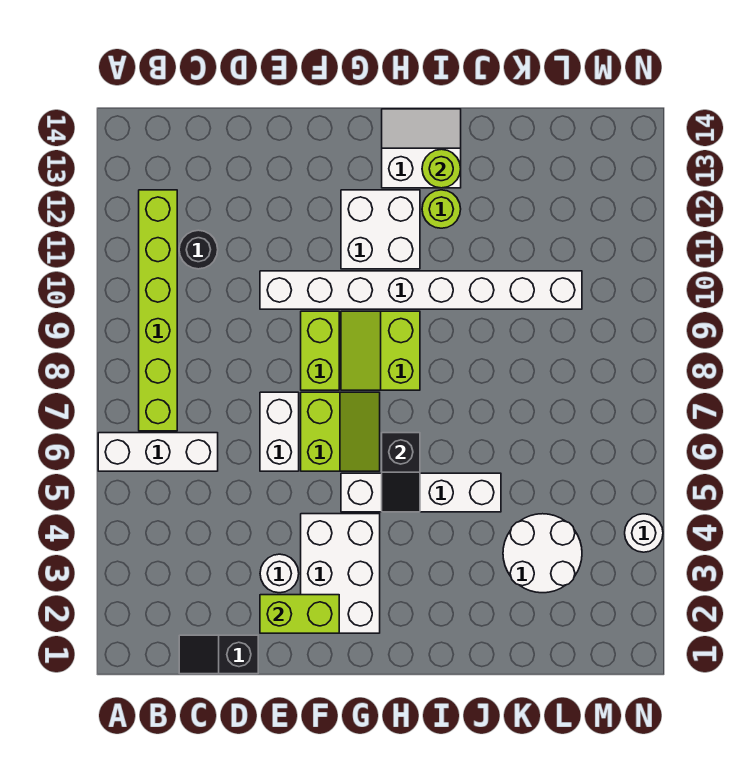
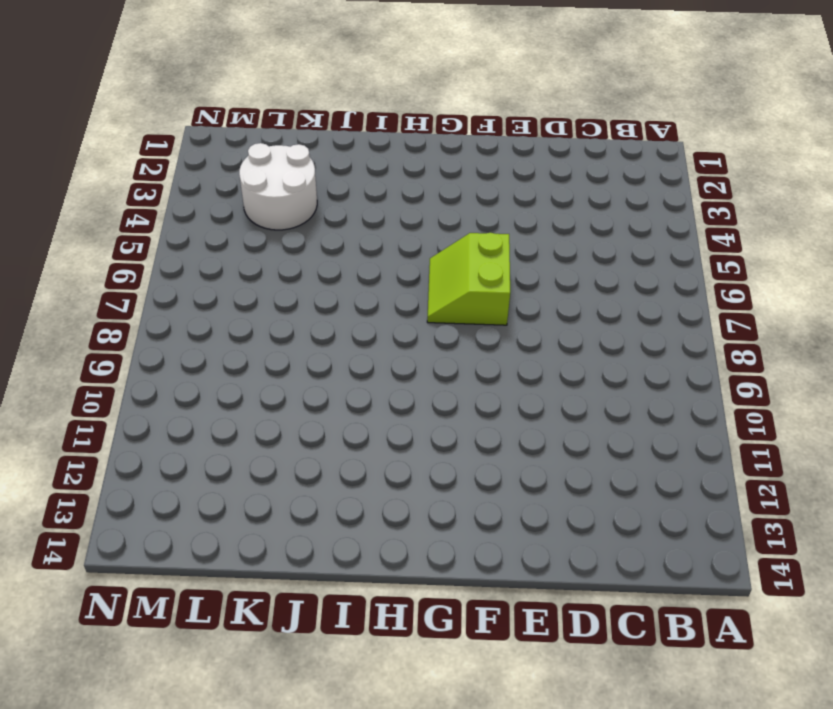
none -> white 1x3 brick [98,433,218,471]
none -> lime 1x6 brick [139,190,177,431]
none -> black 1x2 slope [179,635,258,674]

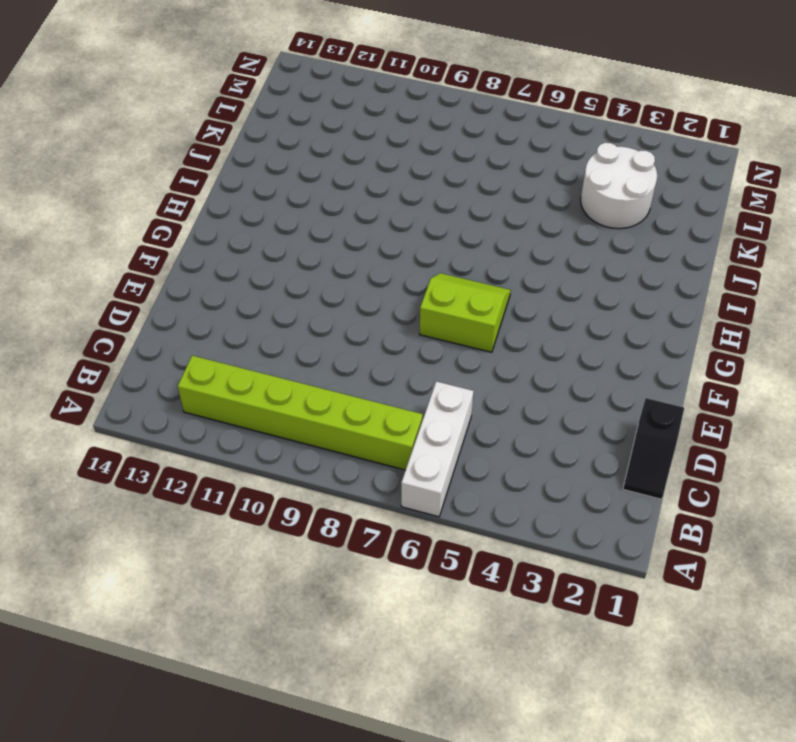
none -> black 1x1 round brick [179,230,218,269]
none -> white 1x1 round brick [260,554,299,593]
none -> white 1x2 brick [260,392,299,471]

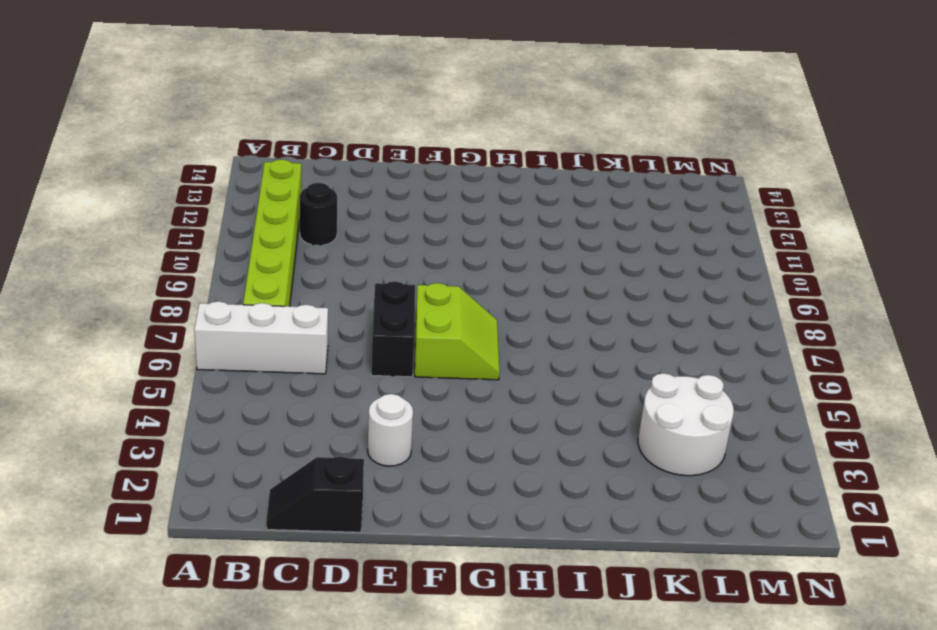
black 1x2 brick [371,281,415,377] -> white 1x2 brick [260,392,299,471]
none -> white 1x8 brick [260,271,582,309]
none -> white 2x3 brick [301,514,380,633]
none -> lime 1x2 brick [301,311,339,390]

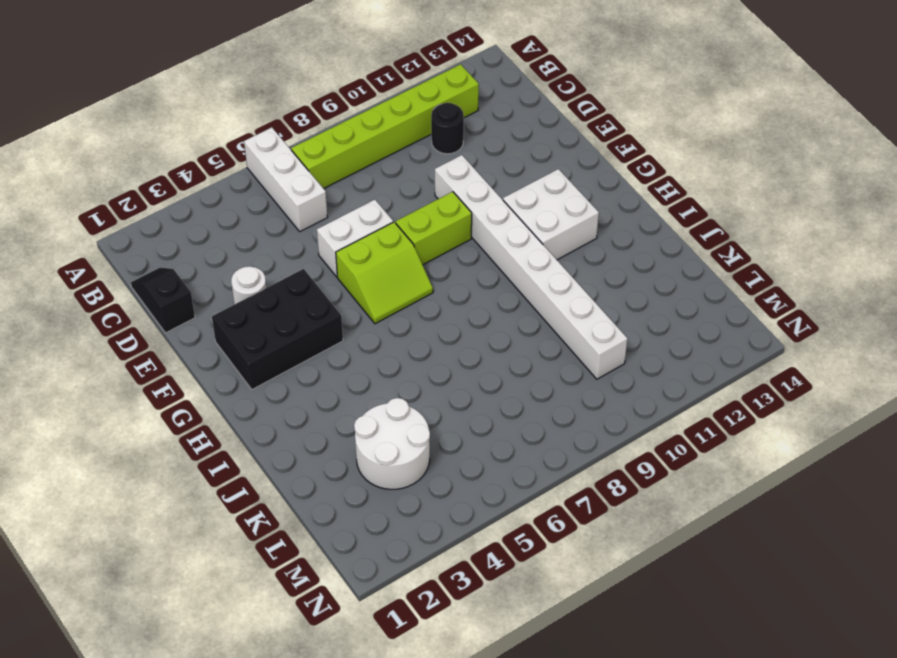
black 2x3 brick [212,269,343,389] -> white 2x3 brick [301,514,380,633]
none -> white 1x4 brick [341,473,501,512]
none -> lime 2x2 slope [341,311,420,390]
none -> white 2x2 slope [382,109,461,188]

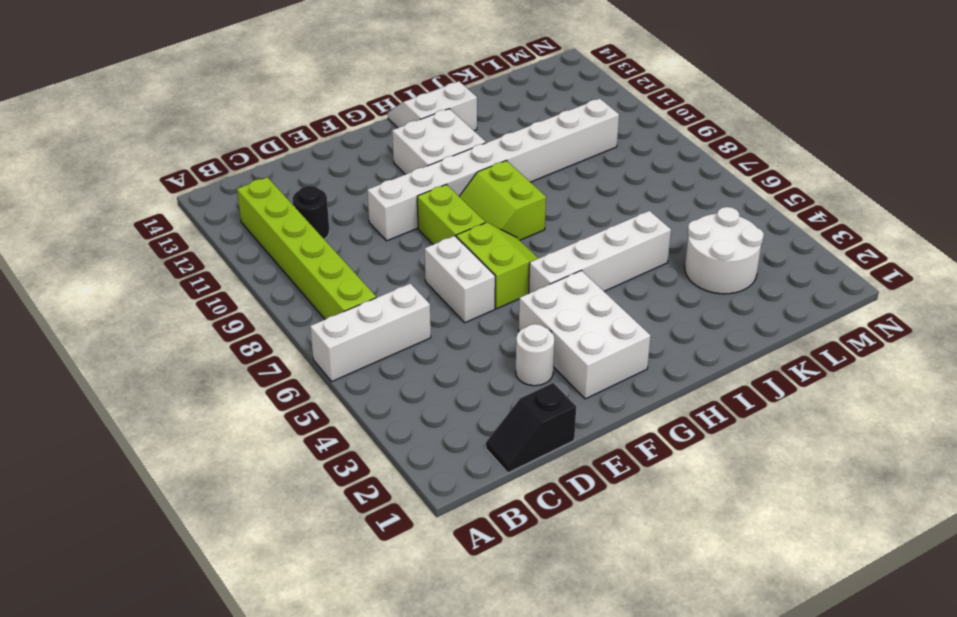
none -> lime 1x1 round brick [422,190,461,228]
none -> white 1x1 round brick [625,514,663,552]
none -> lime 1x2 brick [260,595,339,633]

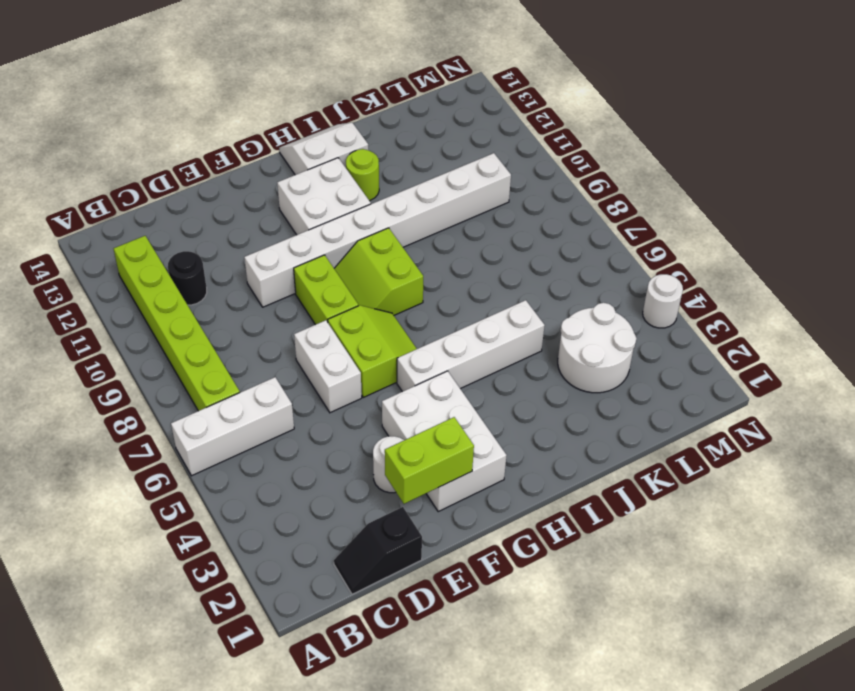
none -> black 1x2 slope [382,433,420,512]
none -> lime 1x1 round brick [422,149,461,188]

